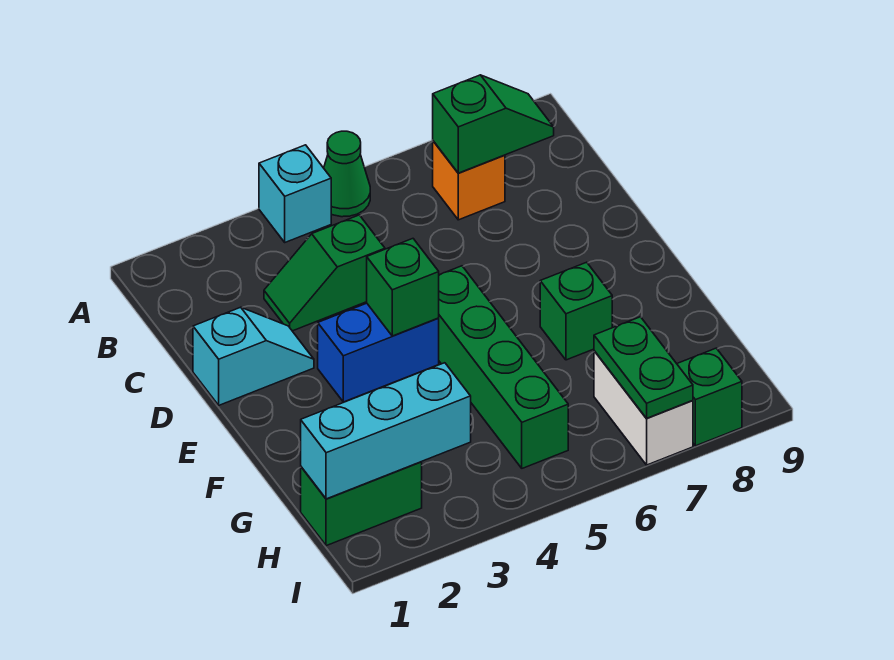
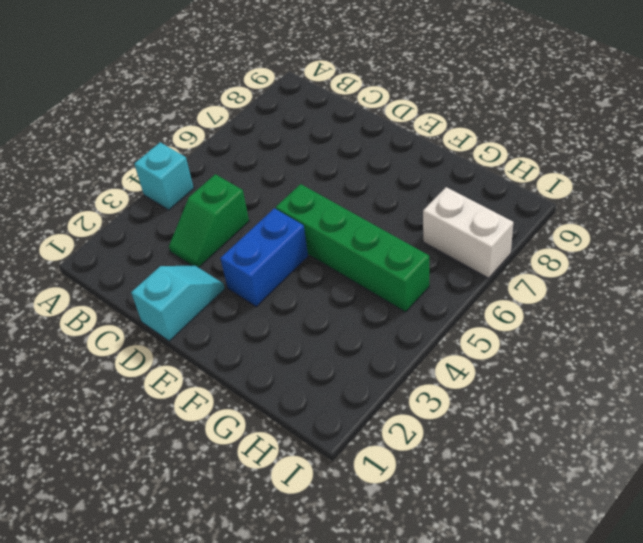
none -> green 1x1 cone [324,131,370,217]
none -> orange 1x1 brick [433,141,505,220]
none -> green 1x1 brick [540,262,612,360]

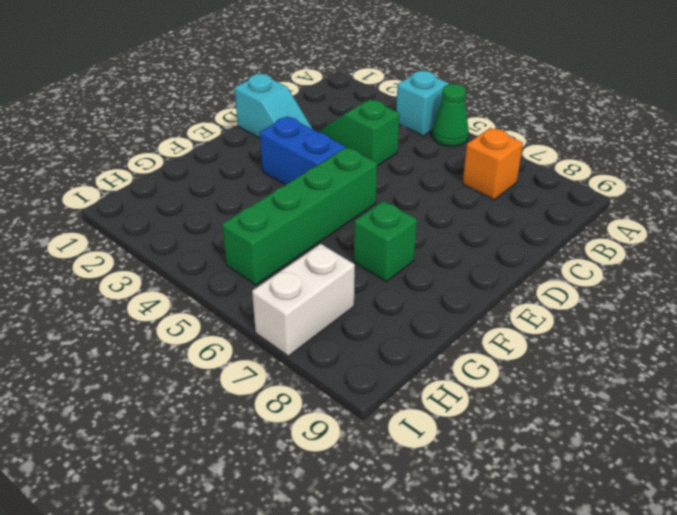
none -> green 1x2 brick [301,462,422,546]
none -> green 1x1 brick [677,348,742,446]
none -> green 1x2 slope [433,75,554,173]

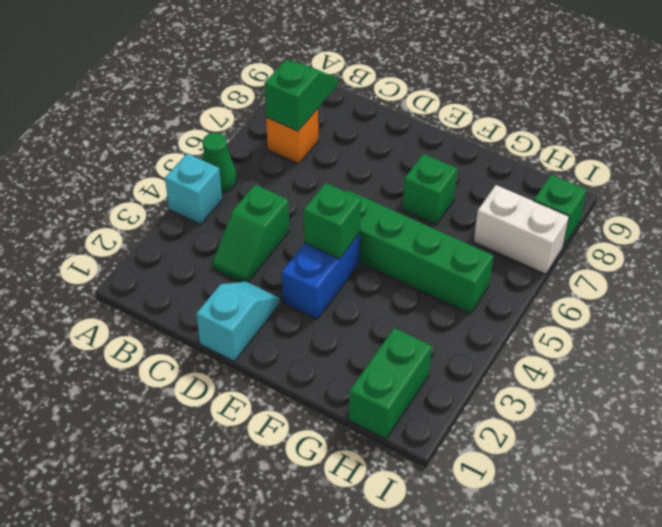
none -> cyan 1x3 brick [301,363,471,499]
none -> green 1x2 plate [594,317,693,418]

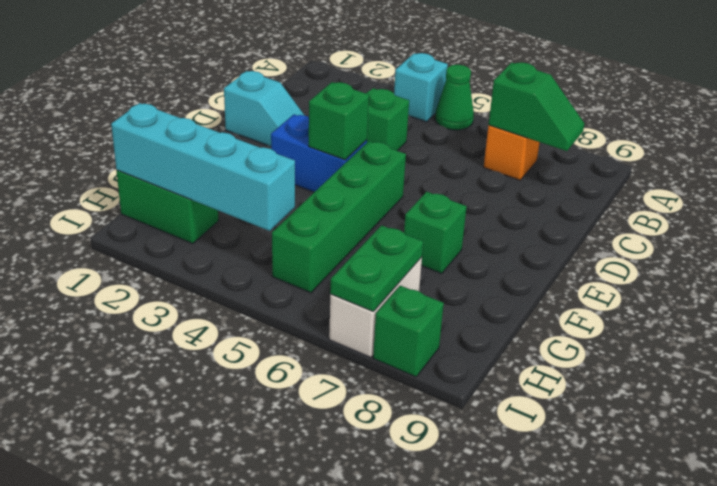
cyan 1x4 brick [111,103,295,231] -> cyan 1x3 brick [301,363,471,499]

